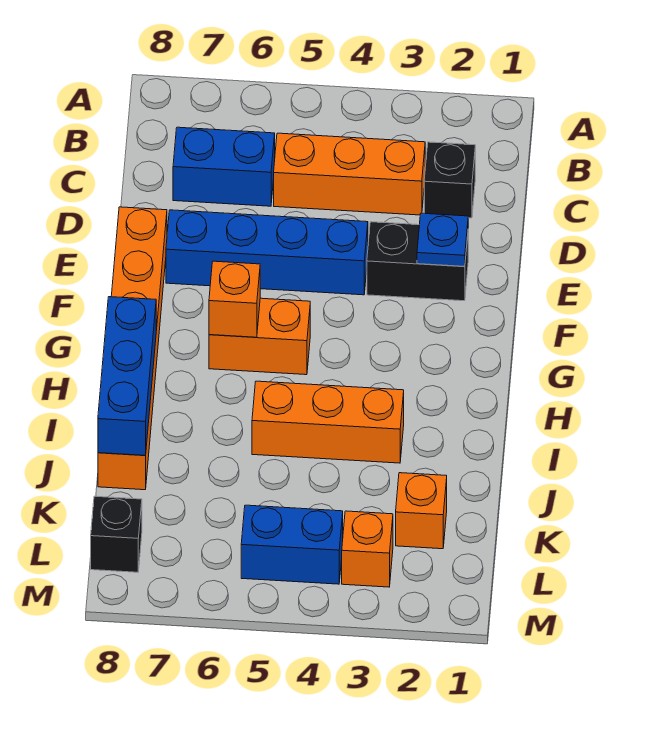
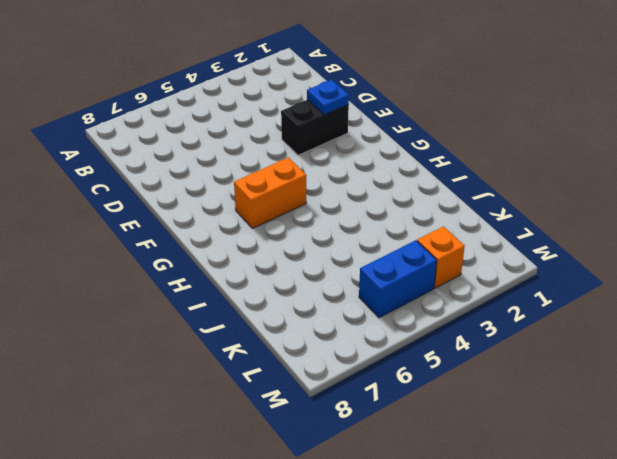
none -> black 1x1 brick [424,142,475,218]
none -> orange 1x3 brick [274,133,425,215]
none -> blue 1x2 brick [173,127,275,206]

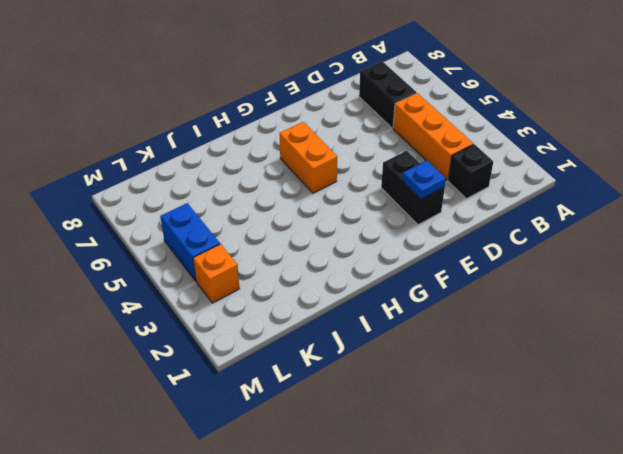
black 1x2 brick [359,61,416,128] -> blue 1x2 brick [173,127,275,206]
none -> blue 1x4 brick [166,210,368,295]
none -> orange 1x6 brick [98,207,167,490]
none -> orange 1x3 brick [252,381,404,463]

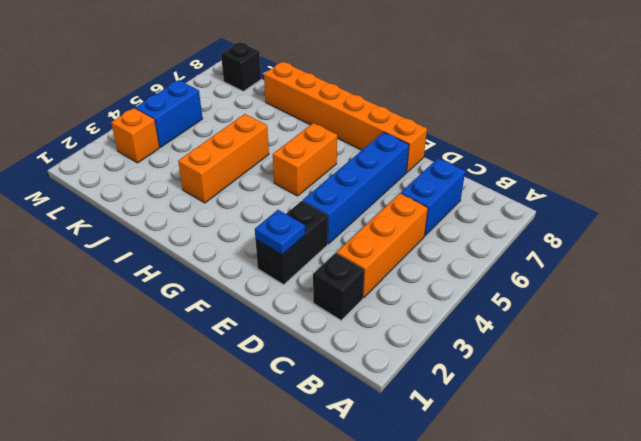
none -> orange 1x1 brick [396,473,447,549]
none -> orange 1x1 brick [209,261,260,337]
none -> blue 1x3 brick [98,297,156,455]

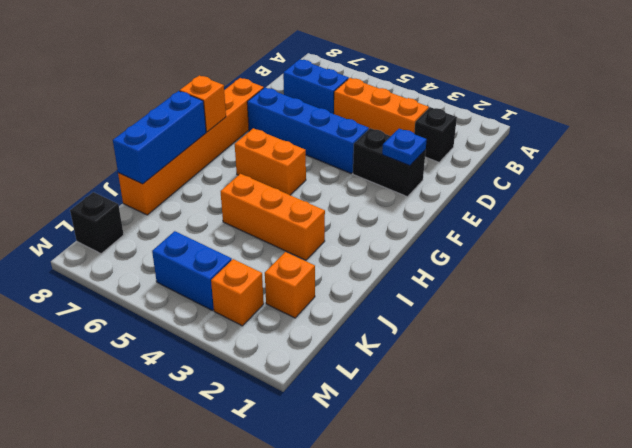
orange 1x1 brick [180,75,226,132] -> orange 1x1 brick moved to [209,261,260,337]

